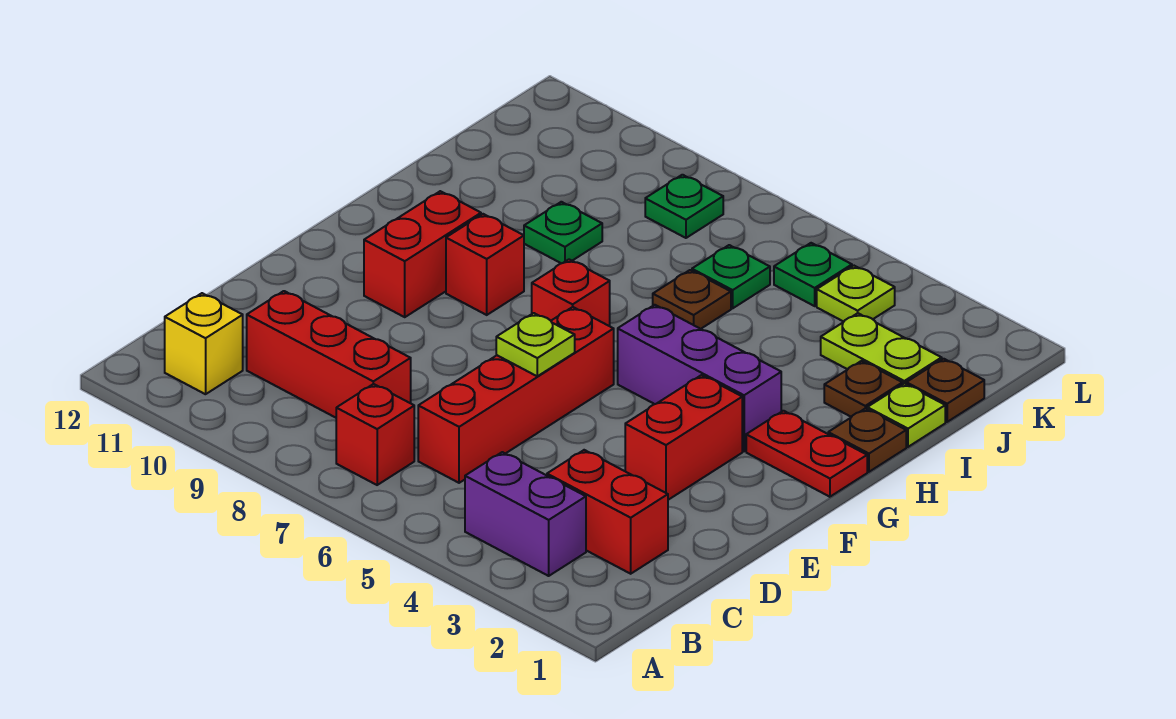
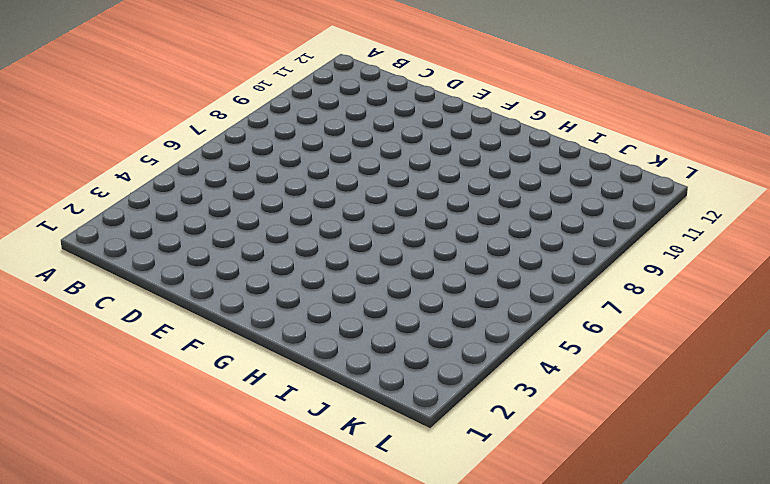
none -> purple 1x2 brick [465,452,586,576]
none -> red 1x1 brick [336,384,414,485]
none -> yellow 1x1 brick [165,293,243,394]

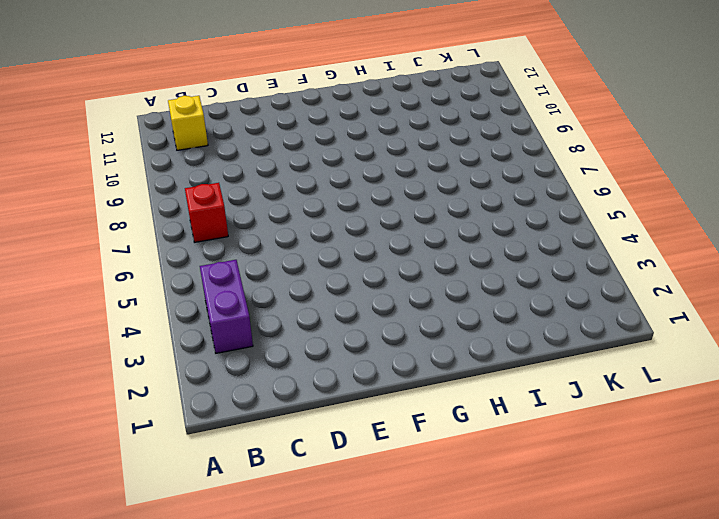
none -> red 1x2 brick [547,450,668,574]
none -> red 1x4 brick [418,307,614,483]
none -> red 1x3 brick [247,291,411,418]

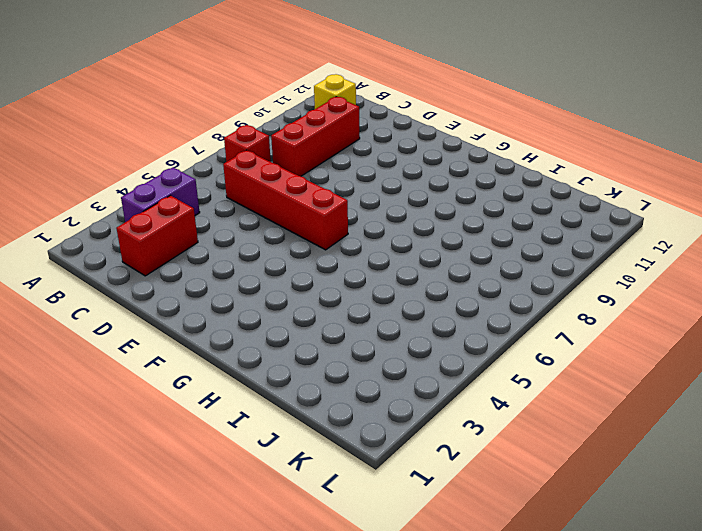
none -> red 1x2 brick [625,375,742,500]
none -> red 1x2 brick [364,191,481,317]
none -> red 1x2 plate [746,411,867,497]

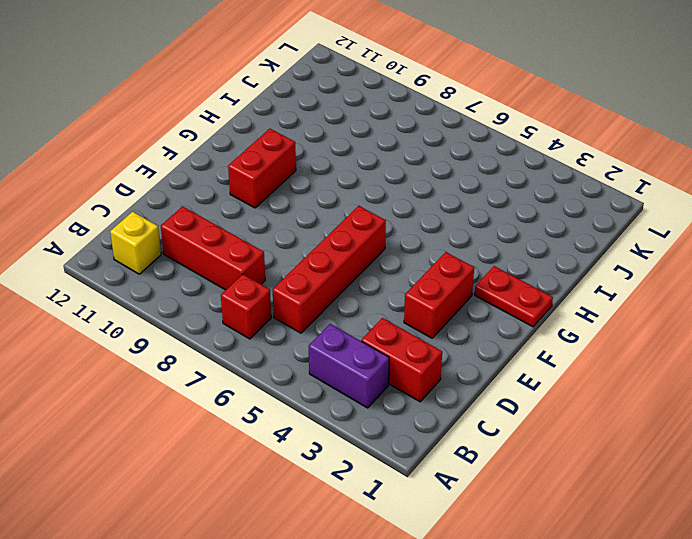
none -> purple 1x3 brick [618,305,781,451]
none -> red 1x1 brick [532,259,610,326]
none -> red 1x1 brick [446,214,524,315]

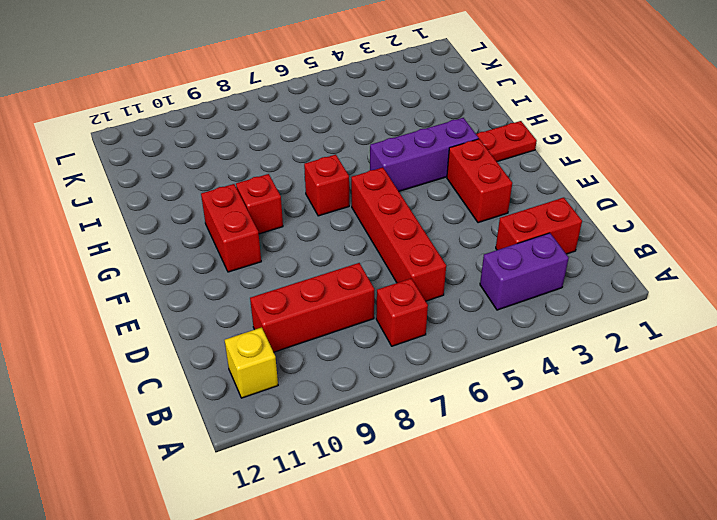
none -> brown 1x1 plate [828,408,906,472]
none -> lime 1x1 plate [867,383,945,447]
none -> brown 1x1 plate [824,361,902,417]

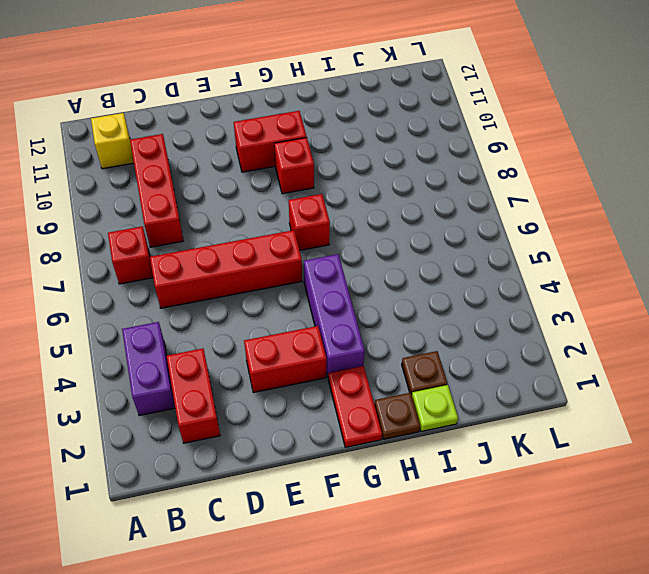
none -> brown 1x1 plate [653,270,731,329]
none -> green 1x1 plate [524,202,602,263]
none -> brown 1x1 plate [906,359,984,422]

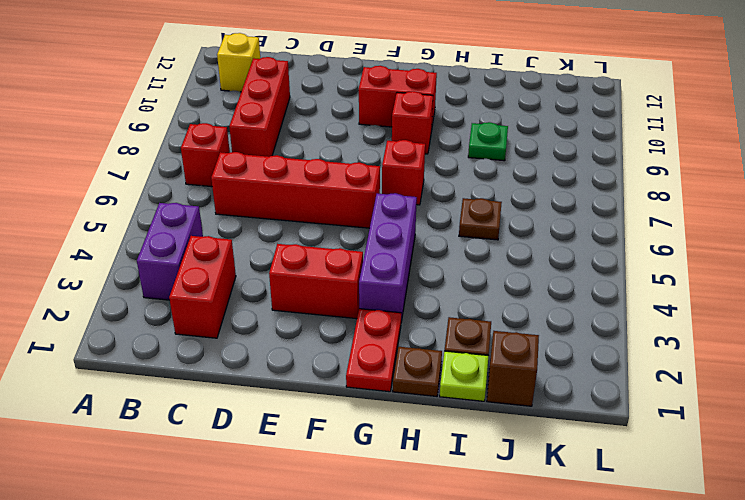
brown 1x1 brick [487,331,539,406] -> brown 1x1 plate [906,359,984,422]
none -> lime 1x2 plate [821,313,942,385]
none -> green 1x1 plate [692,245,770,308]
none -> lime 1x1 plate [817,266,895,322]

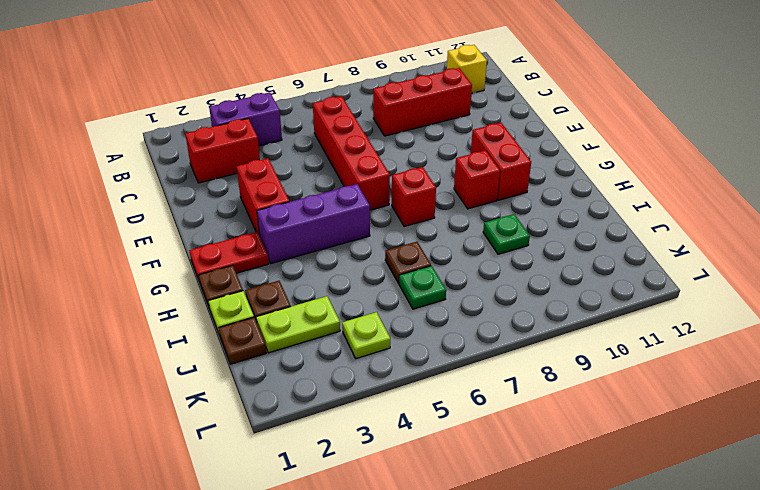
none -> red 1x1 brick [336,384,414,485]
none -> green 1x1 plate [774,243,852,306]
none -> green 1x1 plate [645,175,723,238]

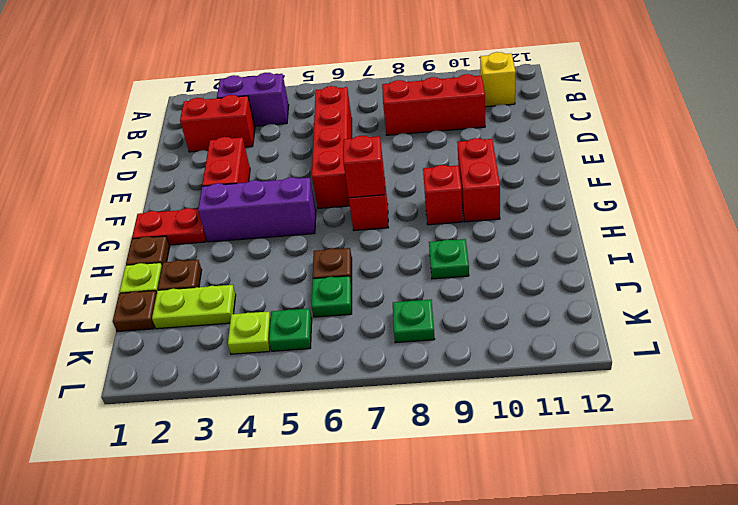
red 1x1 brick [343,136,385,198] -> red 1x1 brick moved to [336,384,414,485]
none -> lime 1x1 plate [496,313,575,376]

